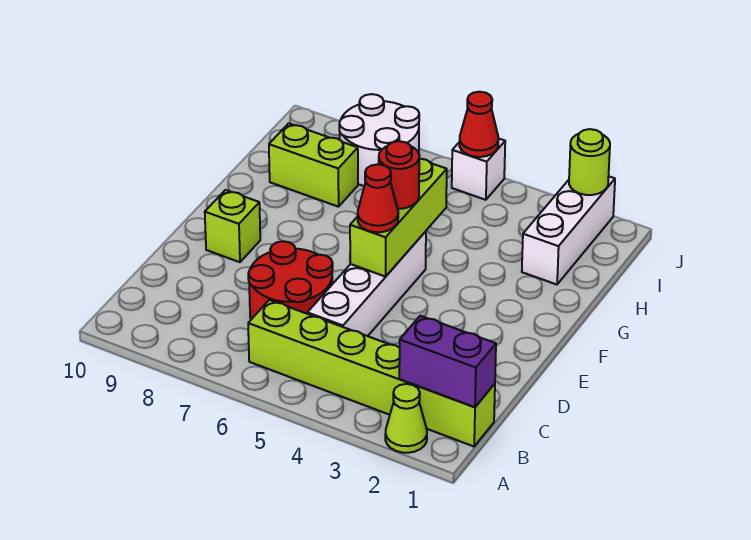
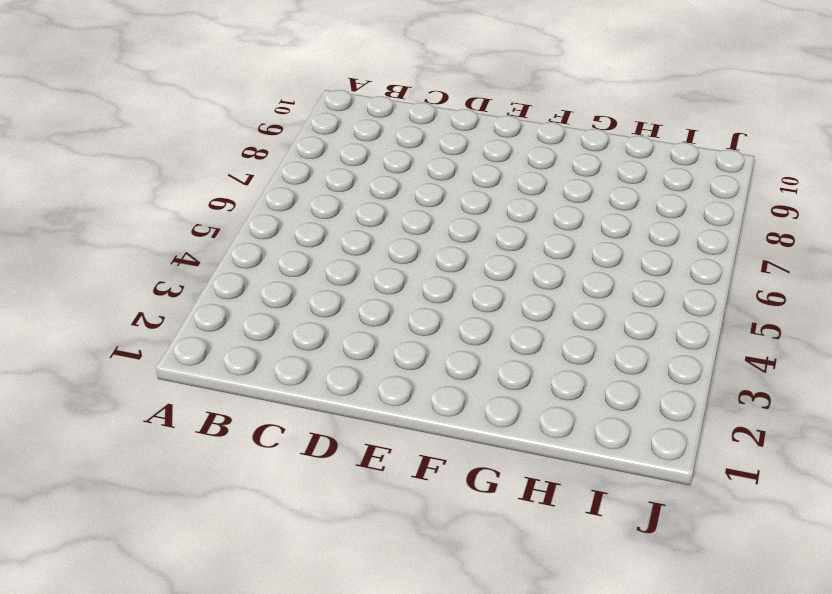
none -> lime 1x1 cone [385,384,427,453]
none -> lime 1x6 brick [248,300,495,446]
none -> white 1x4 brick [307,231,426,336]

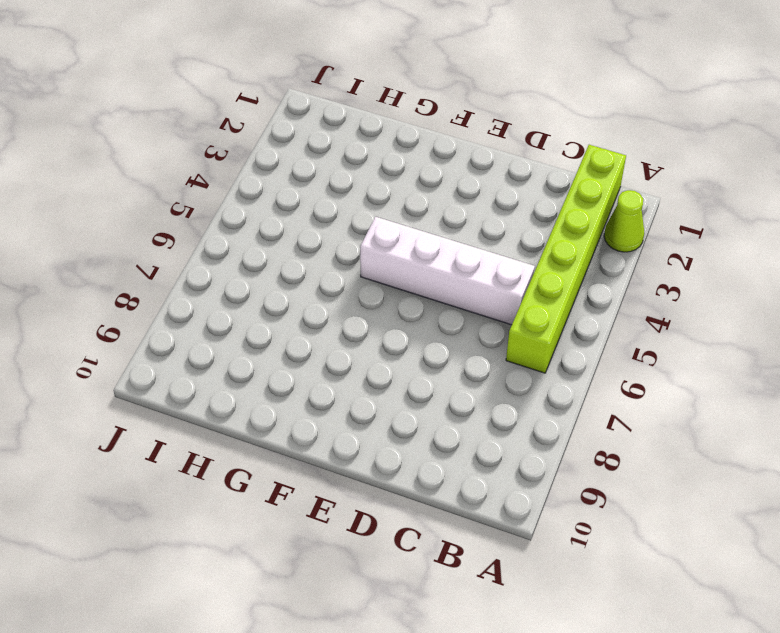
none -> red 2x2 round brick [248,241,333,319]
none -> lime 1x1 brick [205,190,260,262]
none -> white 1x3 brick [522,177,615,285]

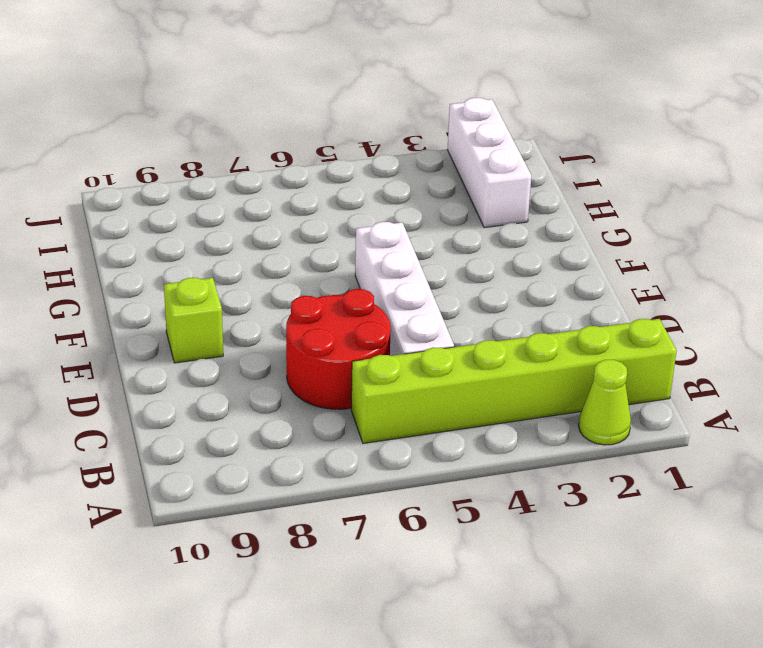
none -> lime 1x2 brick [269,123,358,207]
none -> white 2x2 round brick [339,94,419,186]
none -> white 1x1 brick [452,138,505,200]

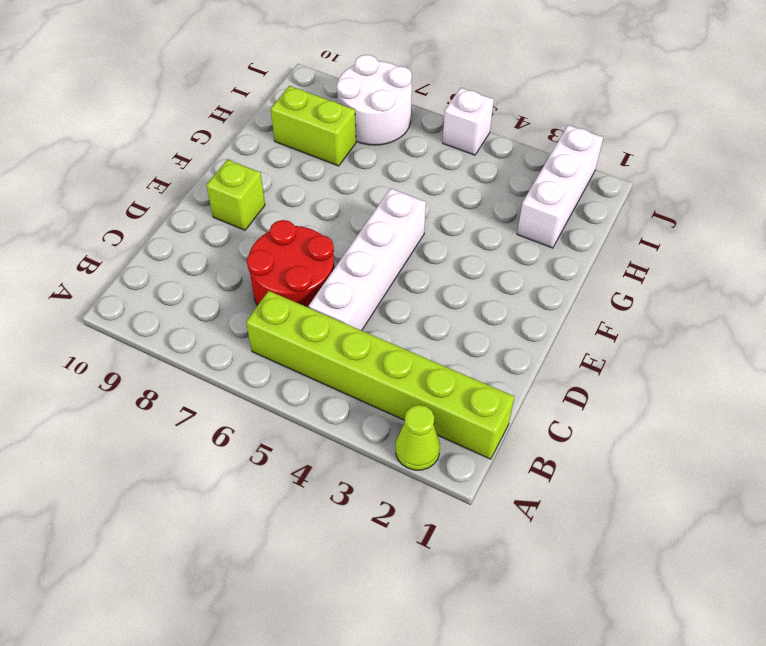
none -> purple 1x2 brick [399,316,496,407]
none -> lime 1x3 brick [350,159,447,277]
none -> lime 1x1 round brick [569,129,610,195]

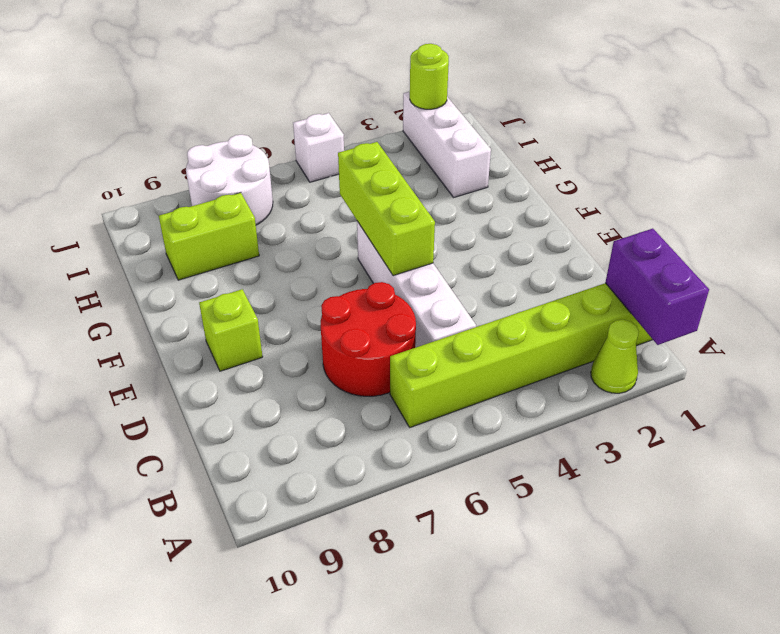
purple 1x2 brick [605,229,709,345] -> purple 1x2 brick turned to [399,316,496,407]
none -> red 1x1 cone [459,92,498,157]
none -> red 1x1 cone [358,164,398,232]
none -> red 1x1 round brick [379,141,419,209]

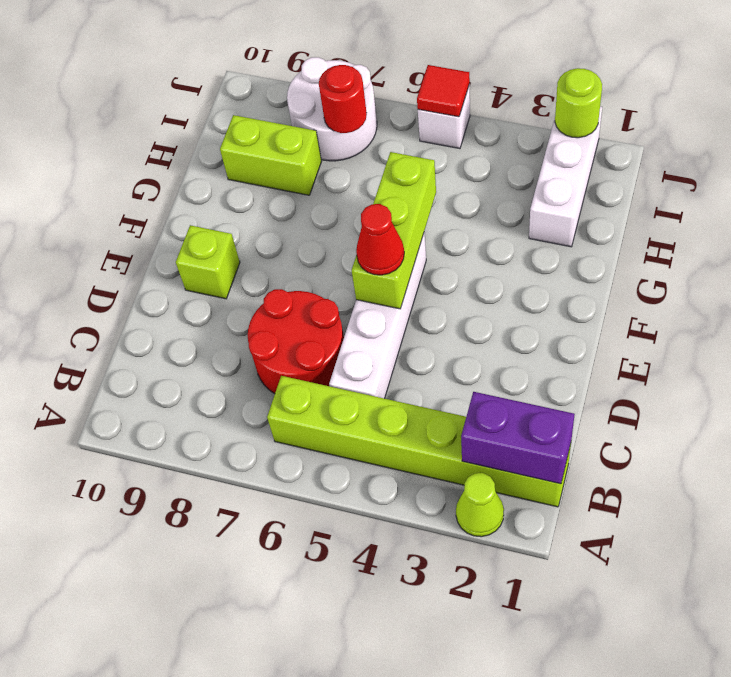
red 1x1 round brick [319,65,367,133] -> red 1x1 round brick moved to [379,141,419,209]
red 1x1 tile [417,65,470,117] -> red 1x1 cone [459,92,498,157]

